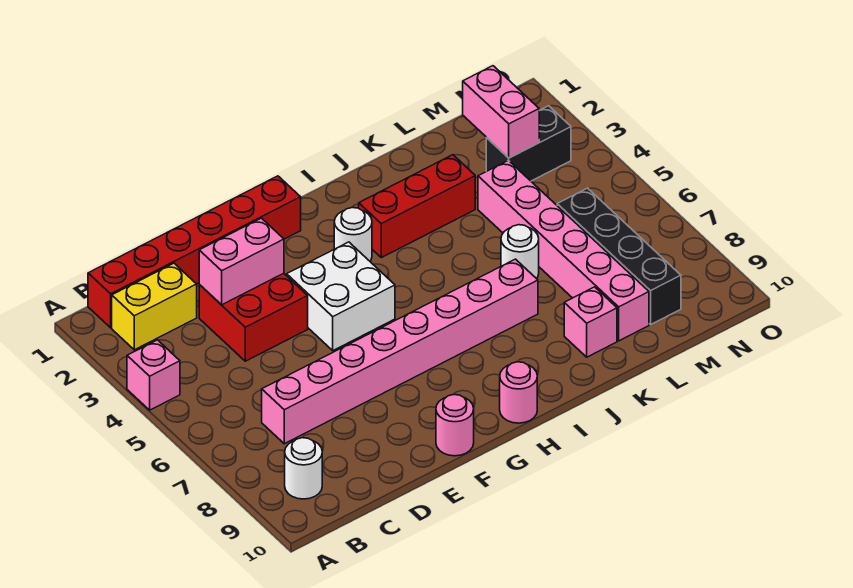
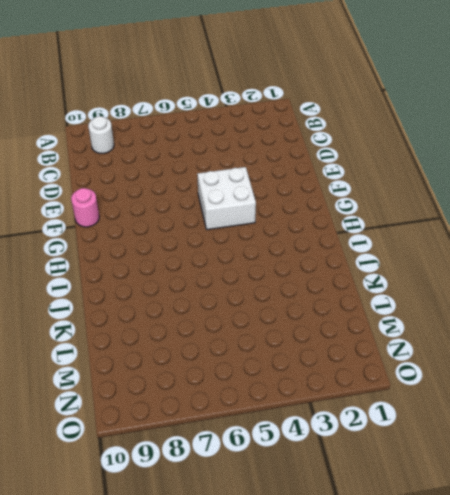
none -> pink 1x1 brick [127,340,180,410]
none -> red 1x6 brick [88,176,301,328]
none -> yellow 1x2 brick [112,263,197,350]

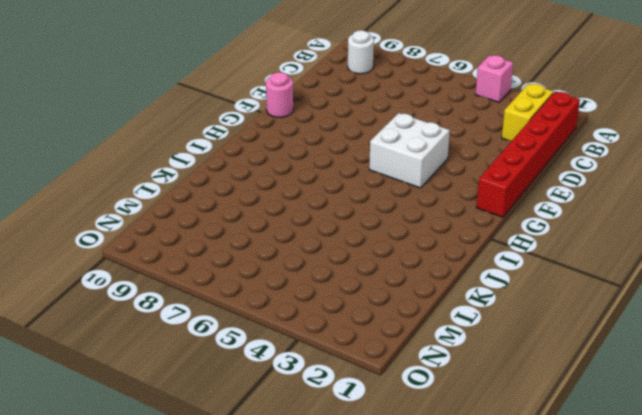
none -> pink 1x8 brick [262,259,538,444]
none -> red 2x2 brick [199,273,308,361]
none -> white 1x1 round brick [334,208,372,261]

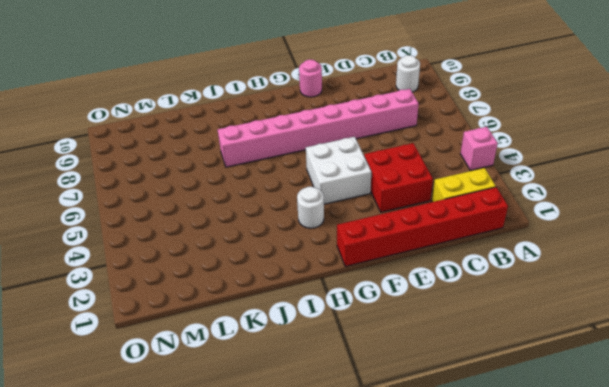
none -> pink 1x1 round brick [500,362,537,423]
none -> red 1x3 brick [359,155,475,258]
none -> white 1x1 round brick [501,225,539,279]

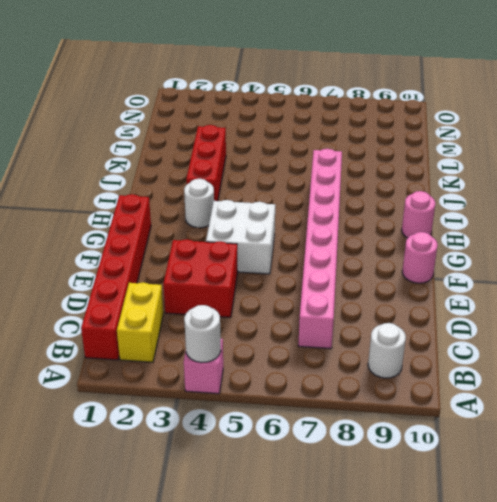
white 1x1 round brick [184,305,221,363] -> white 1x1 round brick moved to [501,225,539,279]
none -> pink 1x1 brick [564,287,617,357]
none -> pink 1x6 brick [478,160,649,341]
none -> black 1x2 brick [486,106,571,181]

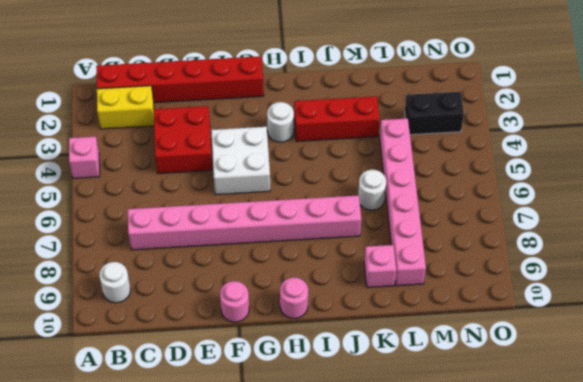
none -> black 1x4 brick [557,188,681,324]
none -> pink 1x2 brick [199,218,284,305]
none -> pink 1x2 brick [463,66,539,158]

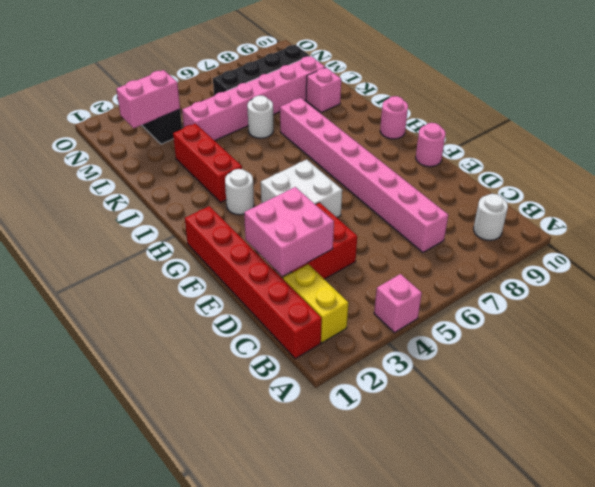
pink 2x2 brick [244,187,334,276] -> pink 1x2 brick [199,218,284,305]

